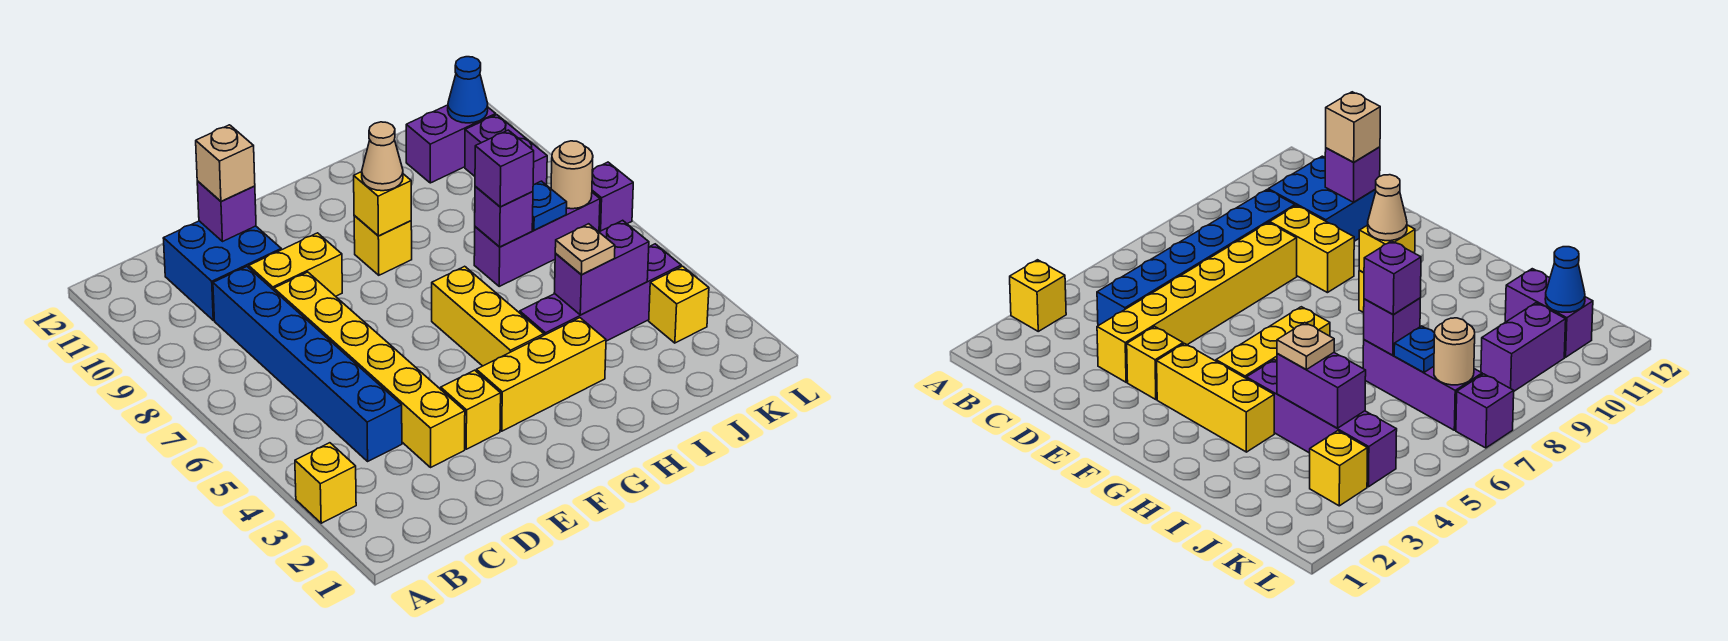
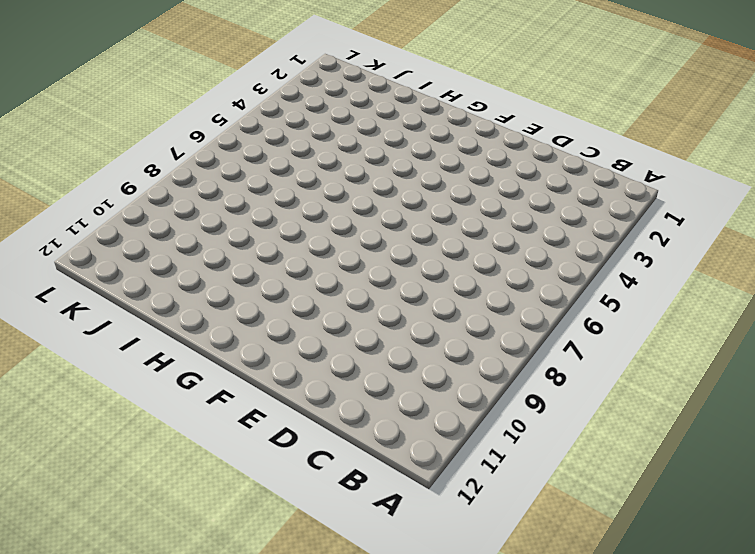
none -> yellow 1x1 brick [295,443,356,523]
none -> blue 1x6 brick [213,267,402,461]
none -> blue 2x2 brick [163,221,281,320]

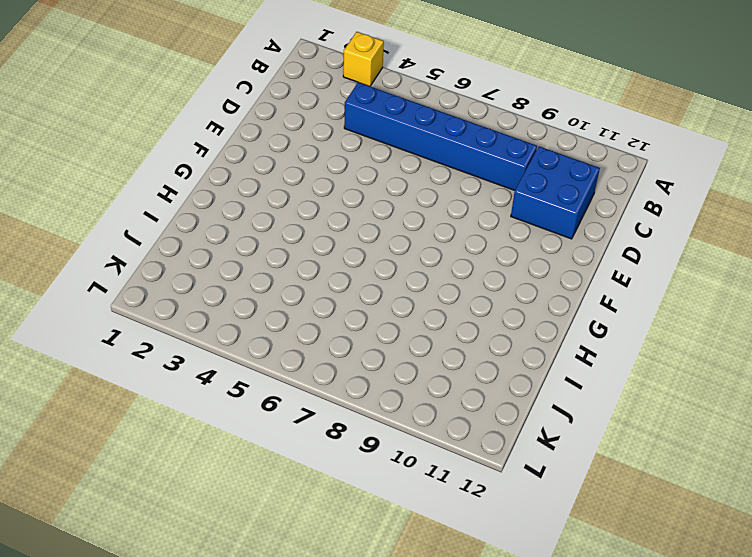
none -> yellow 1x6 brick [274,272,465,467]
none -> yellow 1x2 brick [249,233,342,296]
none -> yellow 1x1 brick [441,370,501,449]

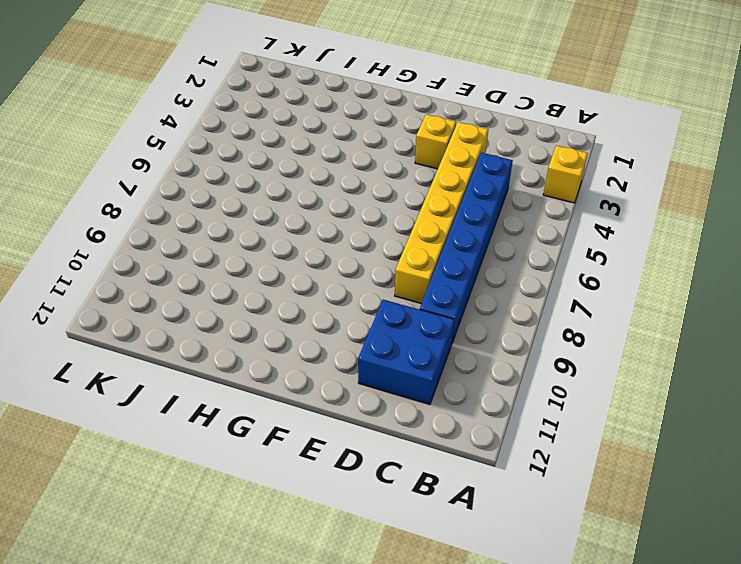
none -> yellow 1x2 brick [249,233,342,296]
none -> yellow 1x3 brick [476,318,606,431]
none -> yellow 1x3 brick [432,266,544,366]

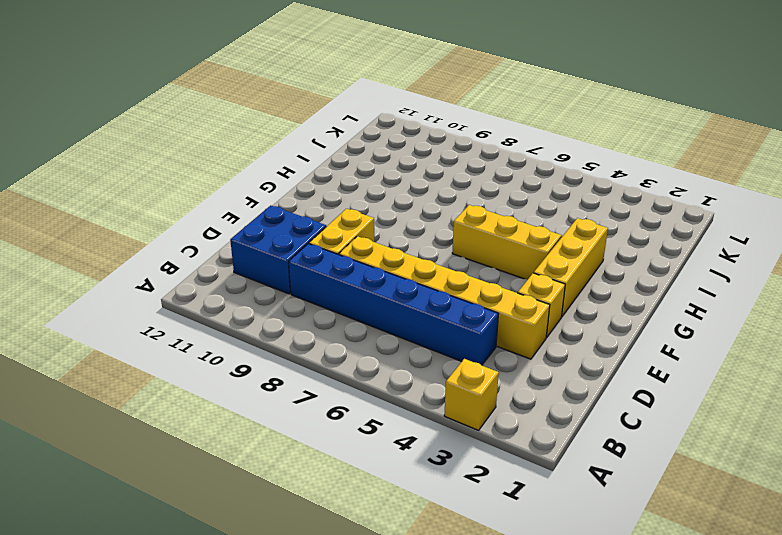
none -> yellow 1x1 brick [354,216,412,275]
none -> purple 1x4 brick [520,244,681,341]
none -> purple 1x3 brick [474,193,600,286]

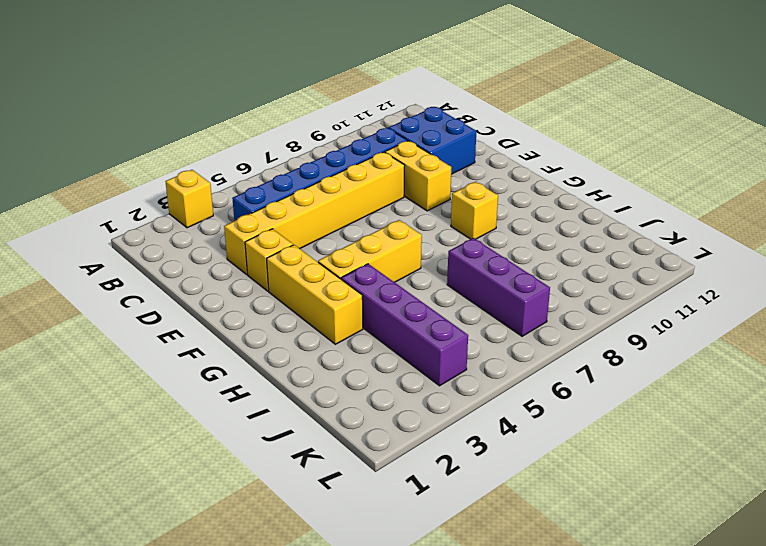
none -> purple 1x2 brick [406,105,496,183]
none -> yellow 1x1 brick [649,266,709,343]
none -> purple 1x2 brick [465,115,547,185]

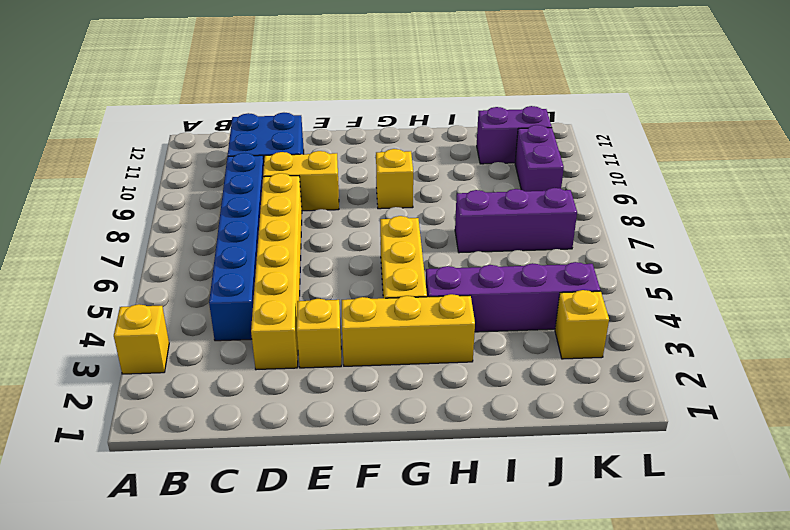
none -> purple 1x1 brick [592,162,633,232]
none -> purple 1x1 brick [197,181,256,241]
none -> yellow 1x1 brick [354,172,411,236]

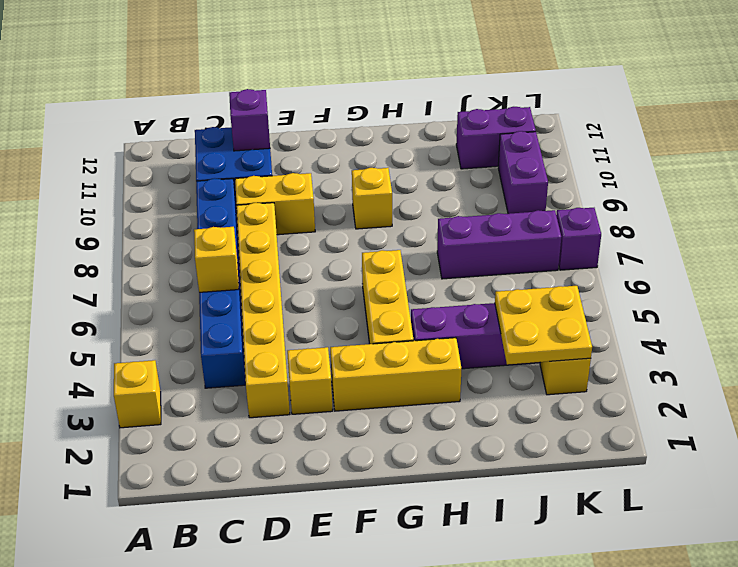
yellow 1x1 brick [194,227,239,292] -> yellow 1x1 brick moved to [354,172,411,236]
yellow 2x2 plate [495,286,592,365] -> purple 1x2 brick [554,220,649,315]
none -> purple 1x1 brick [475,187,533,247]
none -> blue 1x1 plate [532,181,567,230]
none -> tan 1x1 round brick [551,141,593,209]

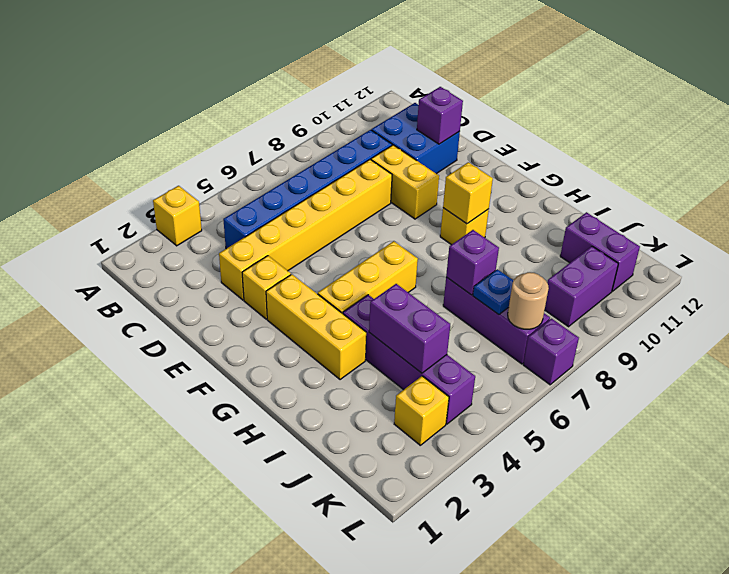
none -> blue 1x1 cone [448,57,488,123]
none -> tan 1x1 brick [196,125,255,201]
none -> tan 1x1 cone [362,122,403,191]

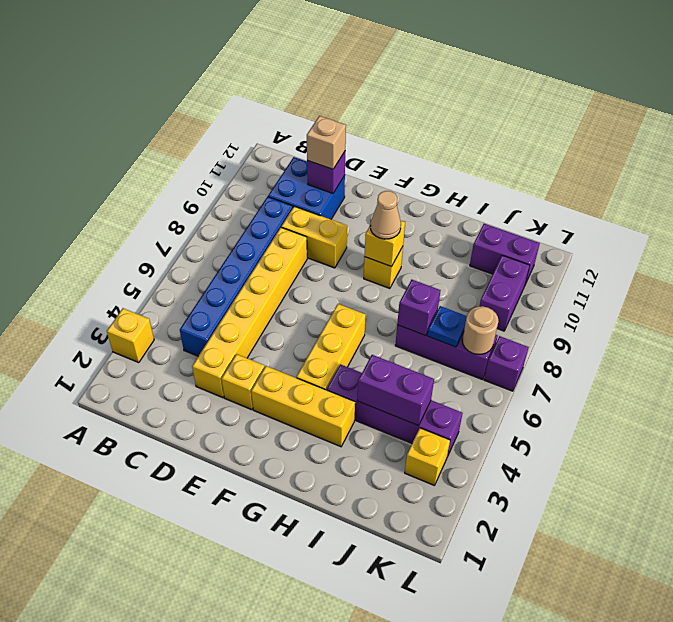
none -> blue 1x1 cone [448,57,488,123]
none -> tan 1x1 plate [555,224,615,275]
none -> purple 1x1 brick [475,130,534,207]

